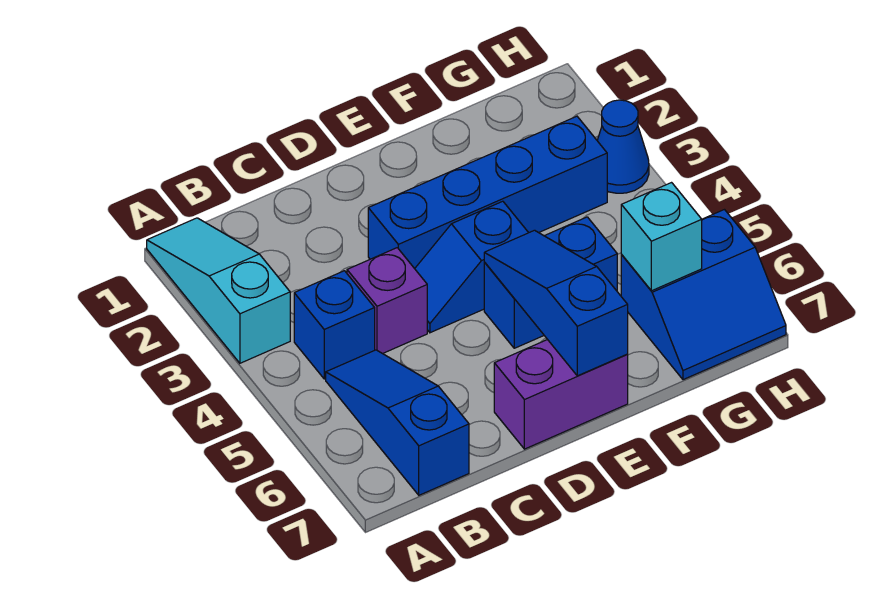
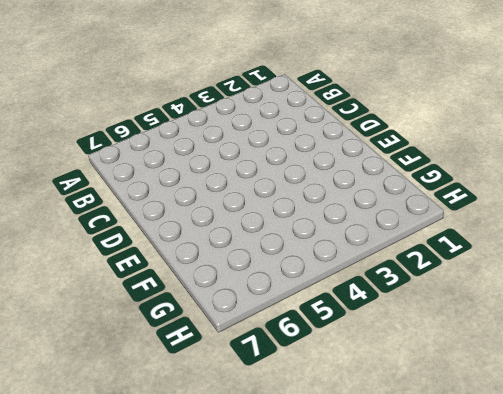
none -> cyan 1x3 slope [147,218,290,363]
none -> blue 1x1 brick [294,271,375,379]
none -> blue 1x3 slope [326,350,469,495]

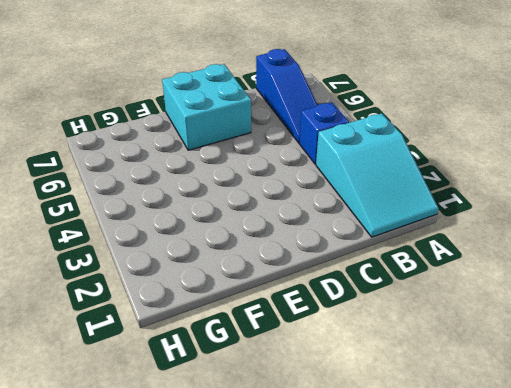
cyan 2x3 slope [316,113,439,237] -> cyan 1x3 slope [147,218,290,363]
cyan 2x2 brick [162,64,251,150] -> purple 1x2 brick [494,340,628,449]
none -> purple 1x1 brick [347,248,427,354]
none -> blue 1x4 brick [368,116,607,269]
none -> blue 1x2 slope [415,201,528,333]

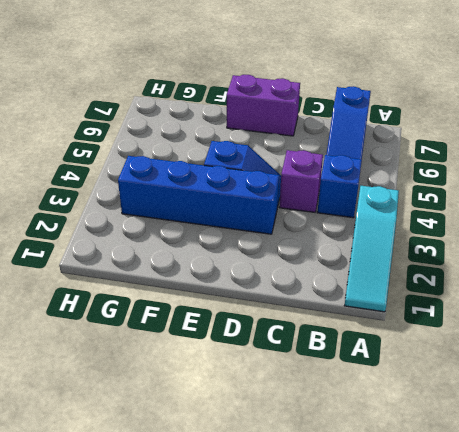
none -> blue 1x2 brick [484,217,617,348]
none -> blue 2x2 slope [621,210,786,380]
none -> blue 1x1 cone [597,100,649,193]

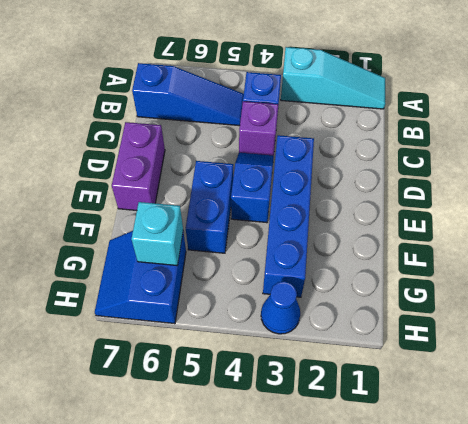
none -> blue 1x3 slope [484,230,628,376]

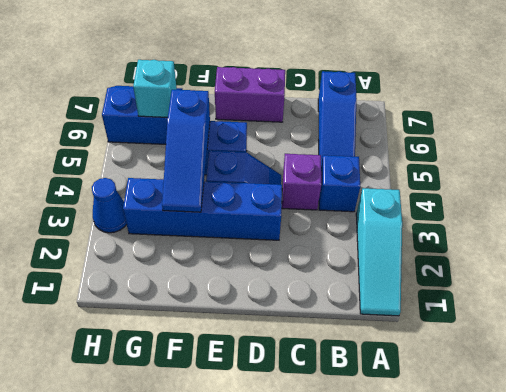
blue 1x3 slope [162,90,210,212] -> blue 1x3 slope moved to [484,230,628,376]

